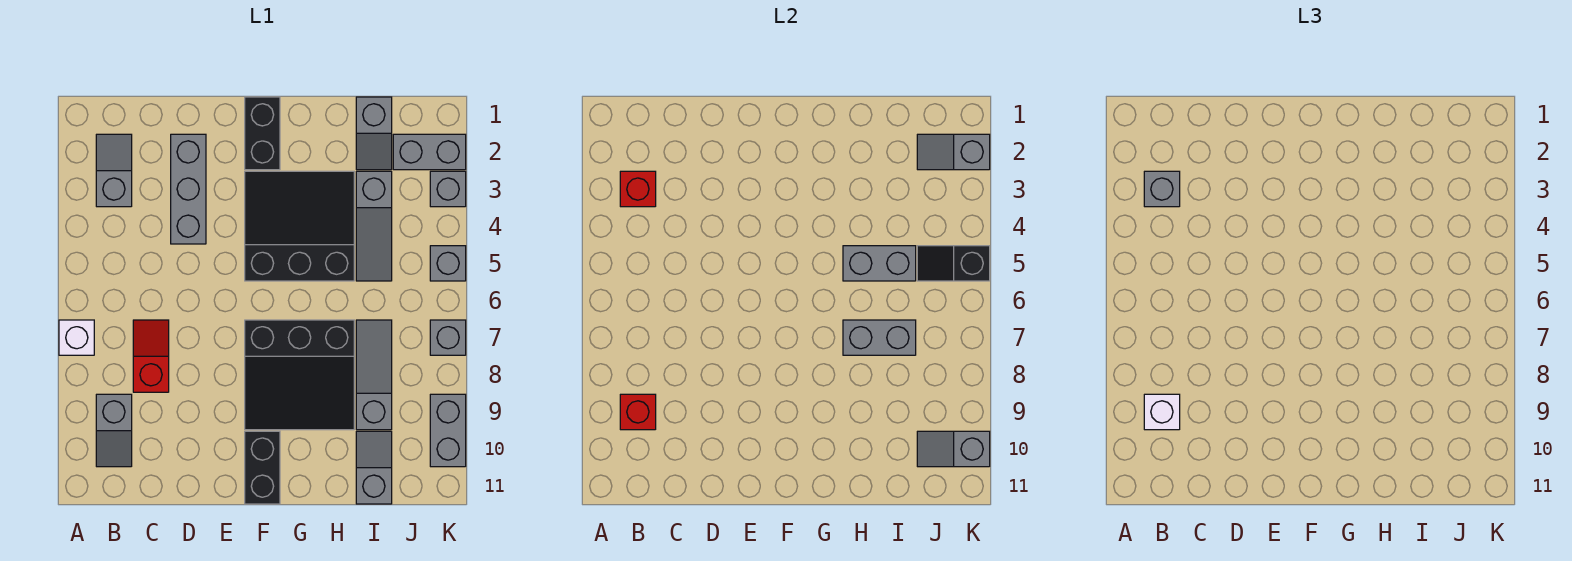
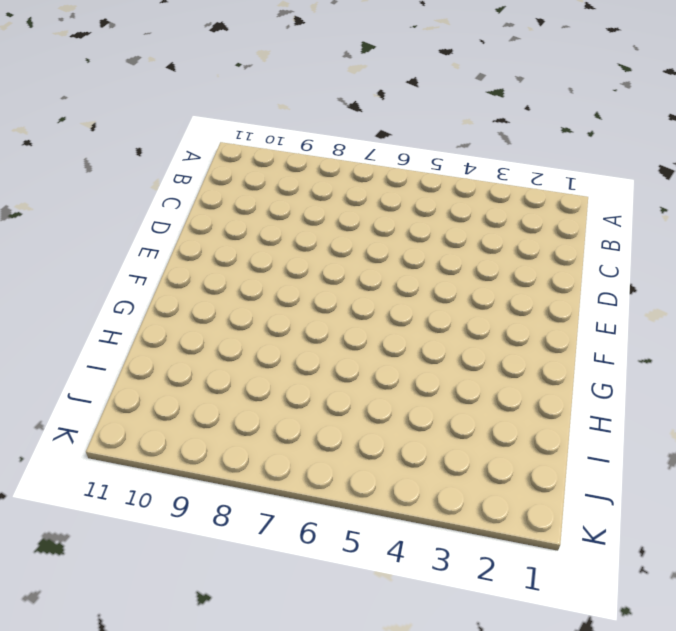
none -> white 1x1 brick [59,320,94,355]
none -> grey 1x2 slope [96,134,132,207]
none -> grey 1x2 slope [96,394,132,467]

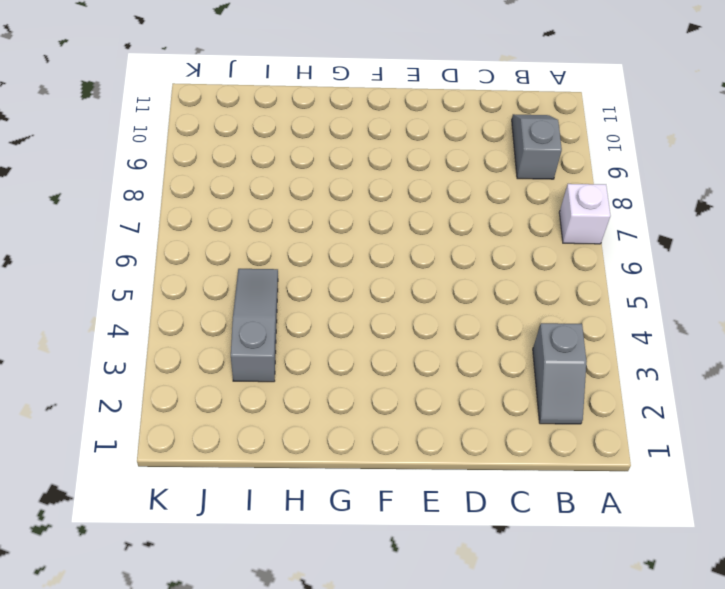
none -> red 1x2 slope [133,320,169,392]
none -> grey 1x3 brick [171,134,206,244]
none -> black 1x2 brick [245,97,280,170]

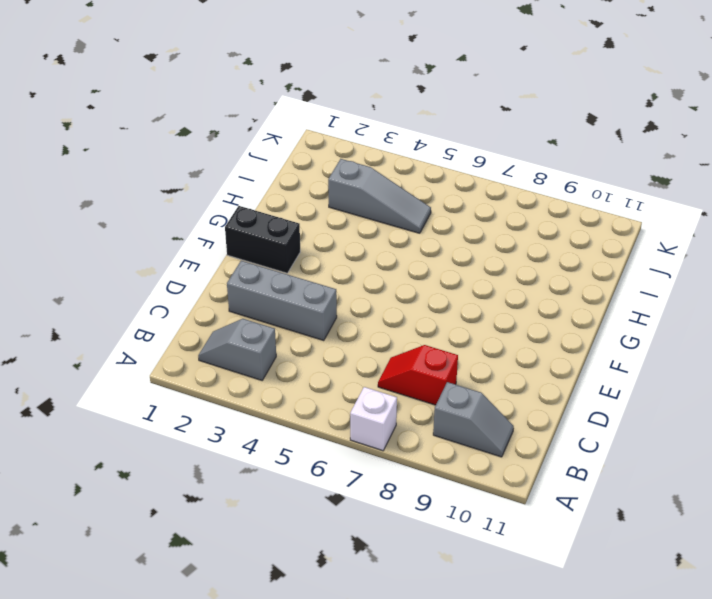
none -> black 3x3 slope [245,171,354,281]
none -> black 3x3 slope [245,320,354,430]
none -> black 1x2 brick [245,431,280,504]

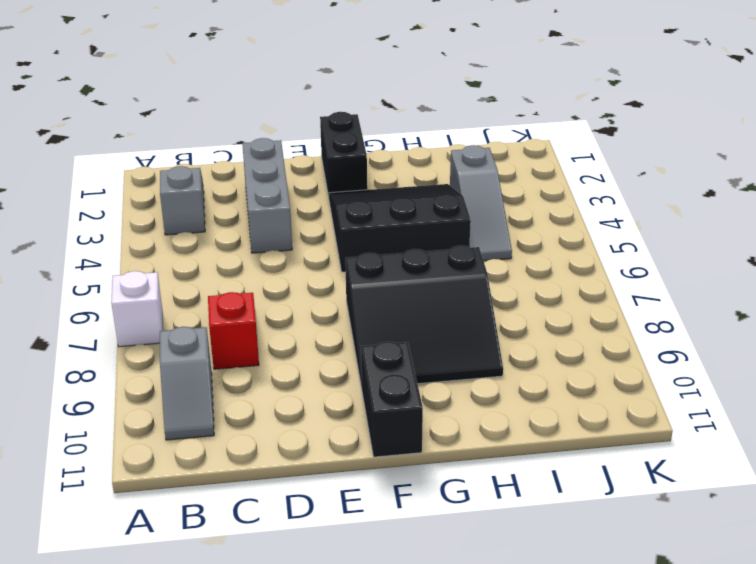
none -> grey 1x2 slope [356,97,392,170]
none -> grey 1x3 slope [356,320,392,430]
none -> grey 1x2 slope [356,431,392,504]

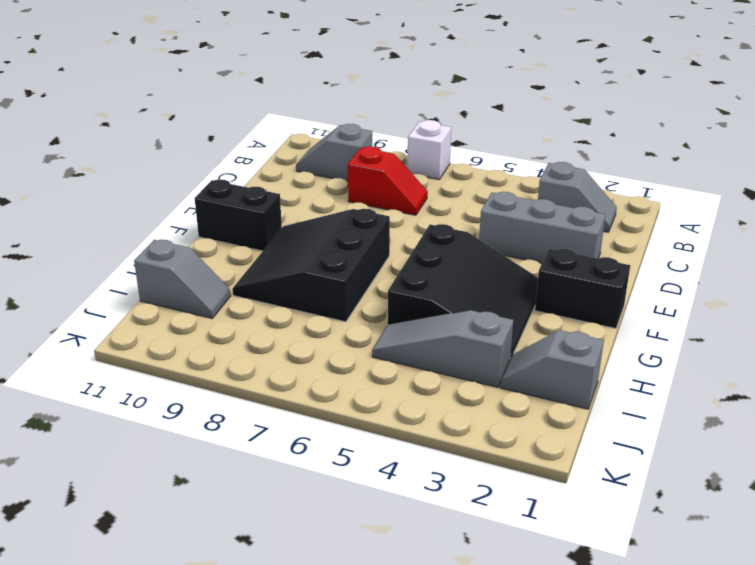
none -> grey 1x3 slope [356,320,392,430]
none -> grey 1x2 brick [393,134,466,170]
none -> grey 1x1 brick [430,171,466,207]

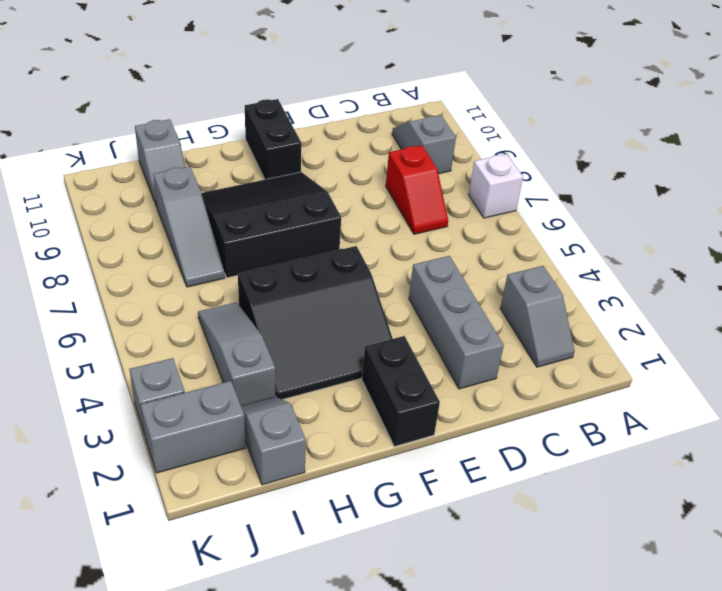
none -> grey 1x1 brick [430,246,466,281]
none -> grey 1x1 brick [430,320,466,355]
none -> grey 1x2 brick [430,394,466,467]

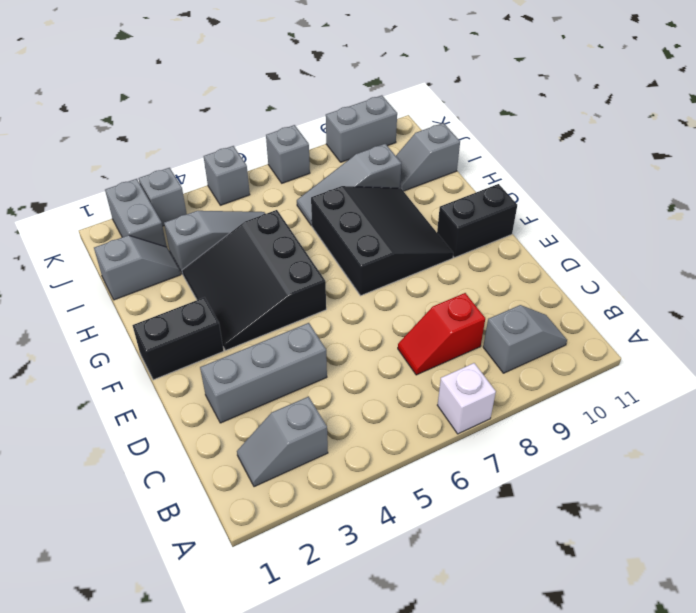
none -> red 1x1 brick [620,171,656,207]
none -> red 1x1 brick [620,394,656,430]
none -> grey 1x2 brick [843,246,916,281]

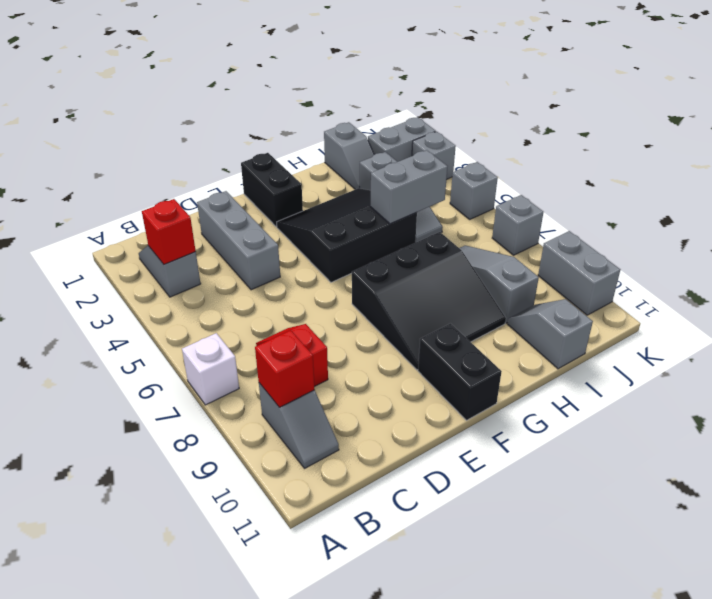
none -> grey 1x2 brick [843,320,916,355]
none -> grey 1x2 slope [917,134,990,170]
none -> black 1x2 slope [917,246,990,281]

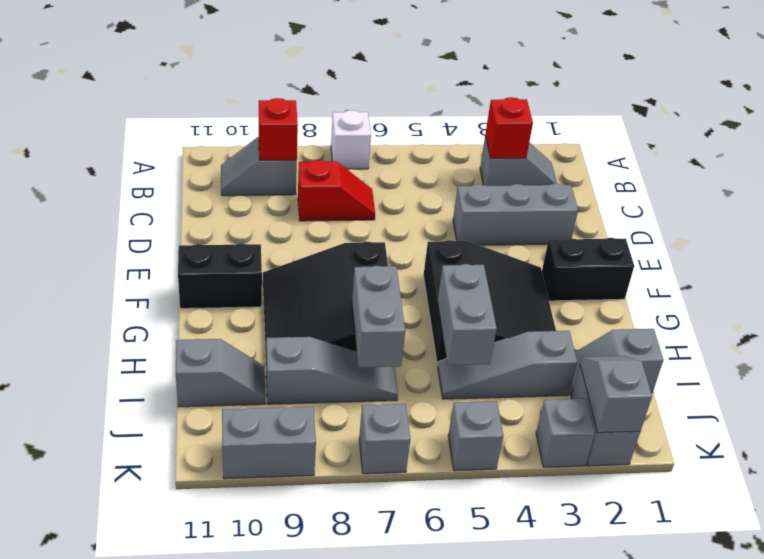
none -> black 1x2 slope [917,246,990,281]
none -> grey 1x2 slope [917,431,990,467]
none -> grey 1x1 brick [1144,171,1180,207]

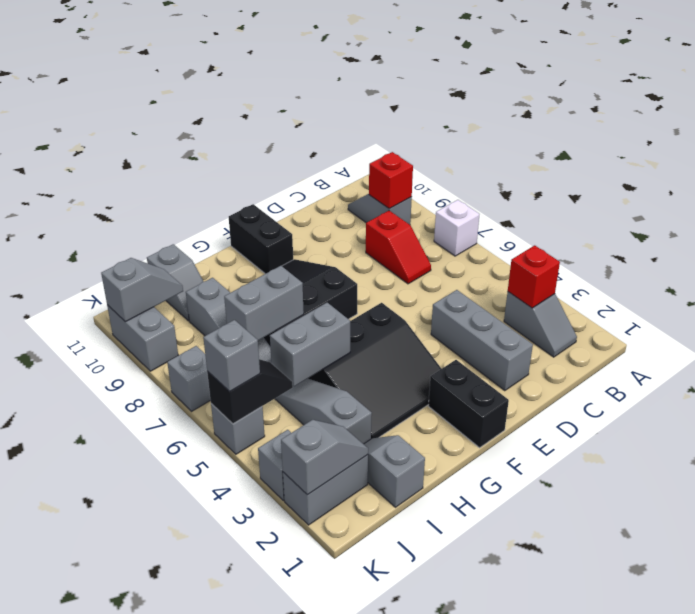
grey 1x1 brick [203,320,260,391] -> grey 1x1 brick moved to [1144,171,1180,207]
none -> white 1x1 brick [1144,394,1180,430]

